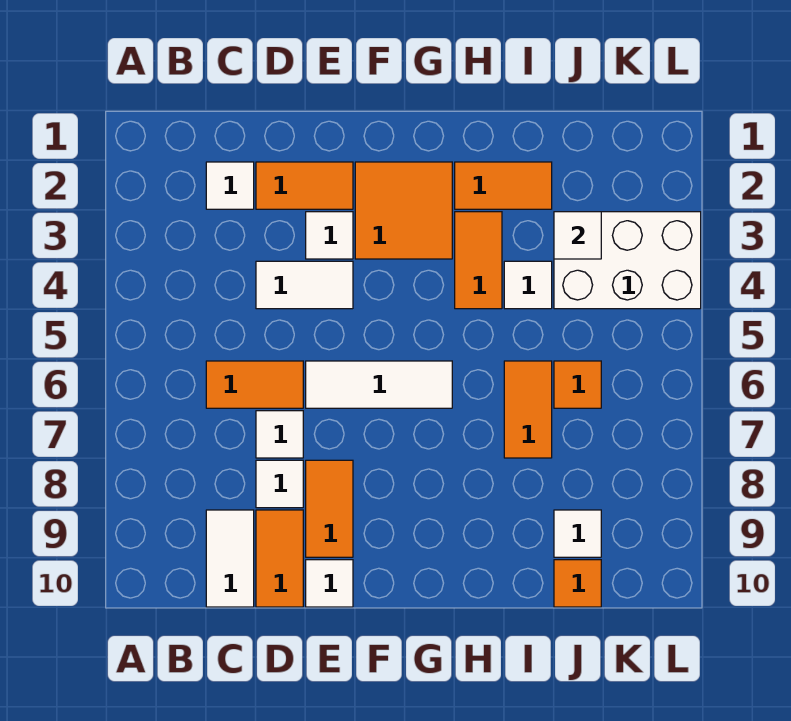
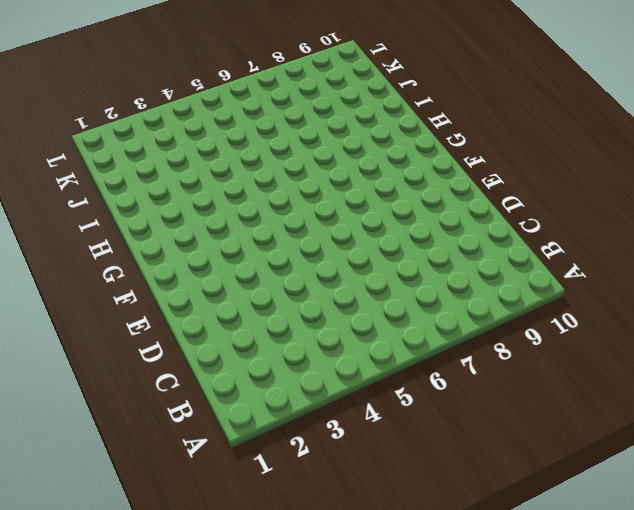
none -> white 1x1 tile [206,162,254,209]
none -> orange 1x2 tile [206,361,303,408]
none -> white 1x2 tile [206,510,254,607]

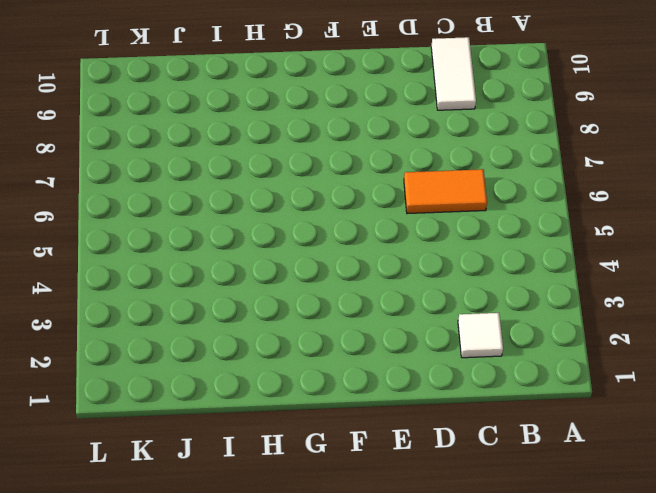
none -> orange 1x2 tile [256,162,353,209]
none -> white 1x2 tile [256,261,353,309]
none -> white 1x1 tile [256,411,303,458]

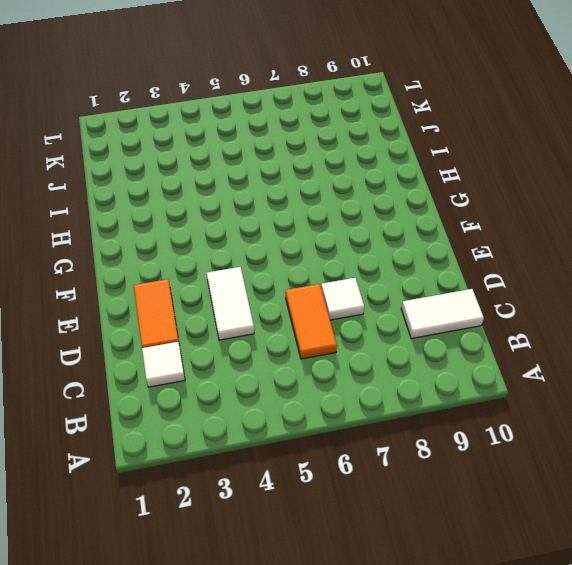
none -> white 1x1 tile [256,460,303,508]
none -> orange 1x2 tile [256,510,303,607]
none -> white 1x1 tile [306,212,353,259]

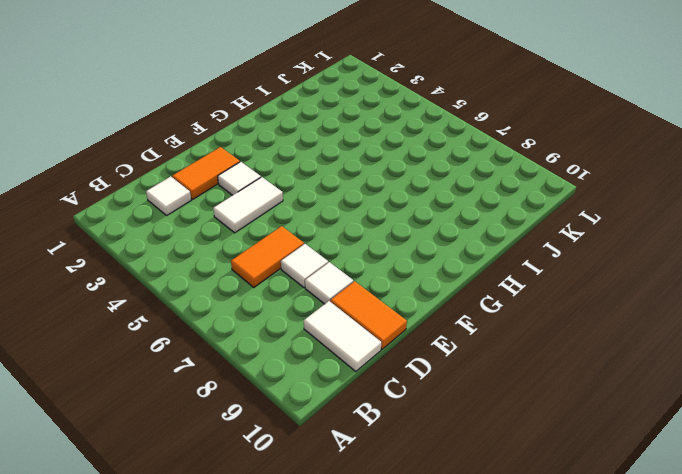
none -> white 1x3 tile [306,361,452,408]
none -> orange 1x2 tile [306,460,353,557]
none -> white 1x1 tile [306,560,353,607]

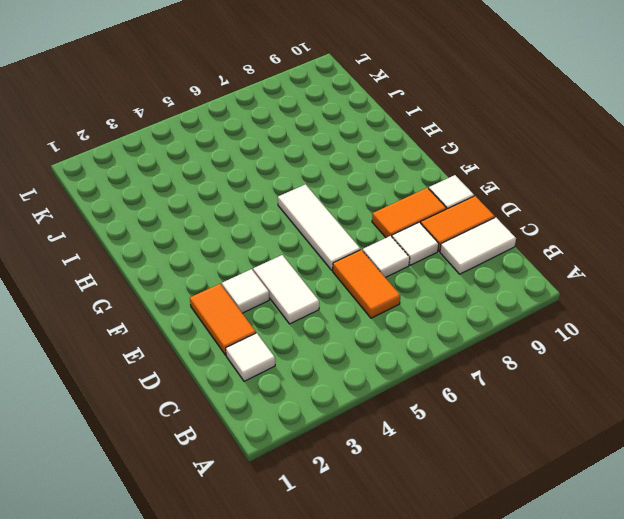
none -> orange 2x2 tile [355,162,452,259]
none -> orange 1x2 tile [455,162,552,209]
none -> orange 1x2 tile [455,212,502,309]

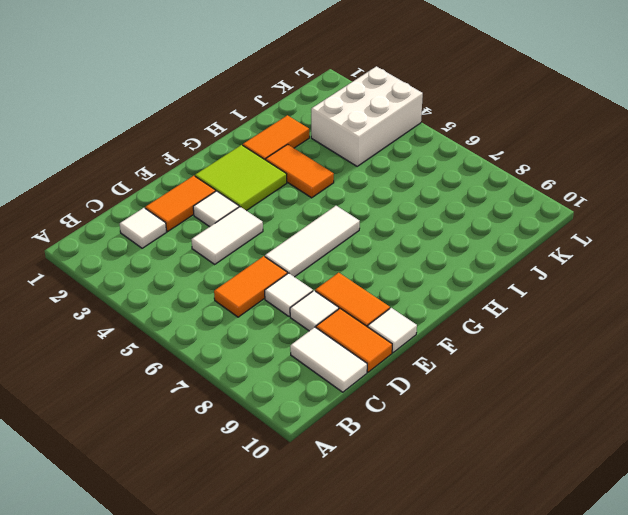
lime 2x2 tile [195,145,287,211] -> orange 2x2 tile [355,162,452,259]
none -> white 1x1 tile [504,261,552,309]
none -> orange 1x2 tile [504,361,552,458]
none -> orange 1x1 tile [554,361,601,408]

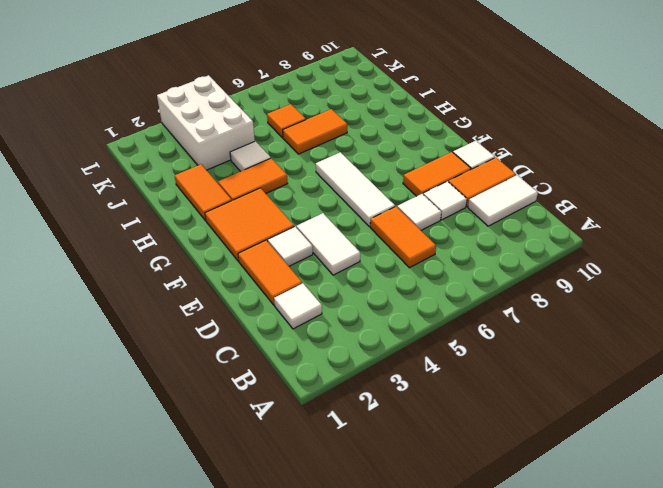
none -> white 1x1 tile [554,510,601,557]
none -> orange 1x1 tile [554,560,601,607]
none -> white 1x1 tile [554,212,601,259]

